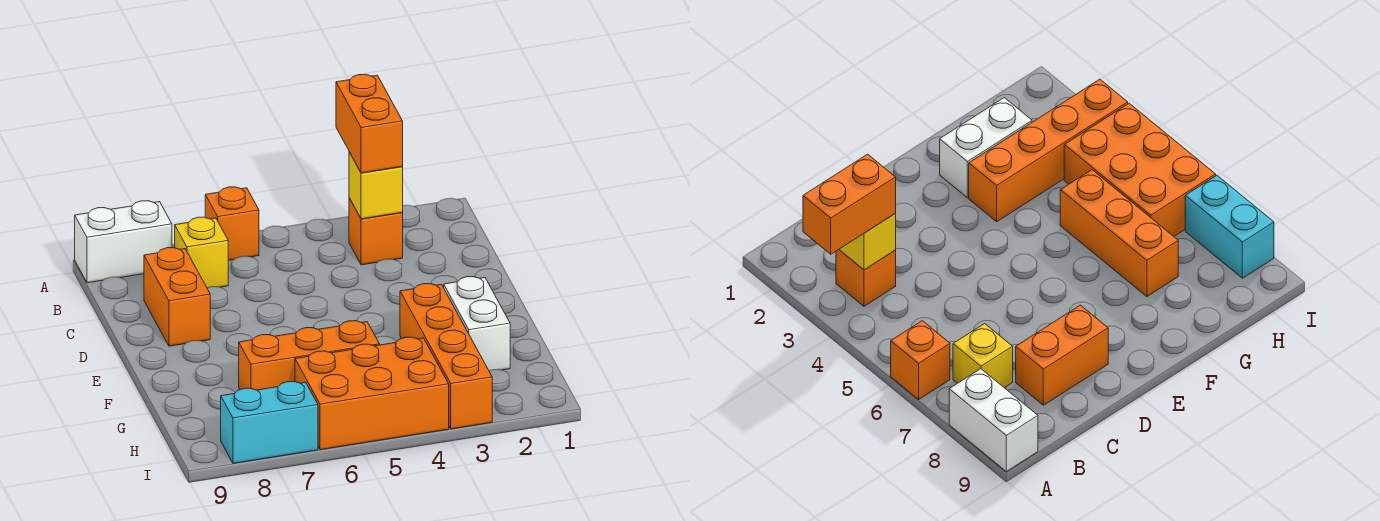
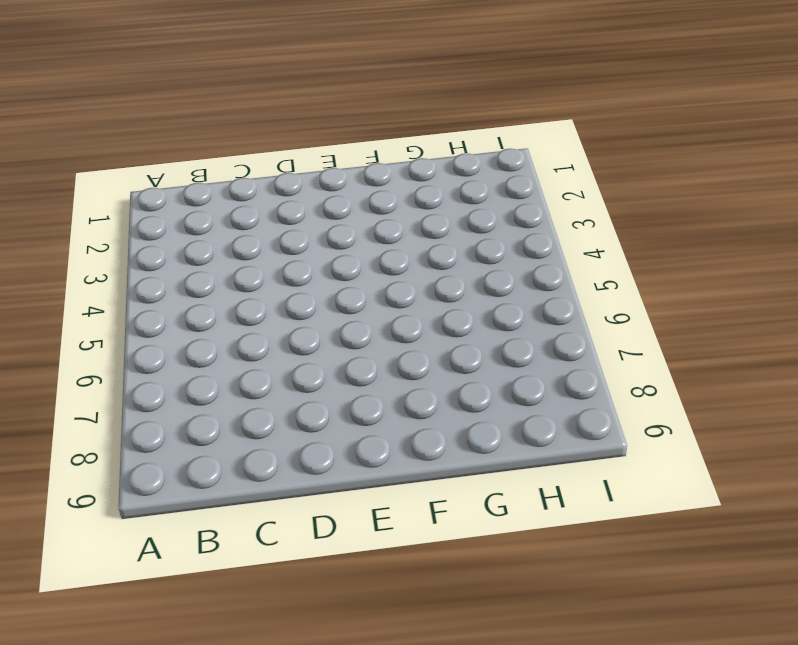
none -> orange 1x1 brick [205,187,259,260]
none -> white 1x2 brick [75,201,172,283]
none -> orange 1x1 brick [349,198,403,265]

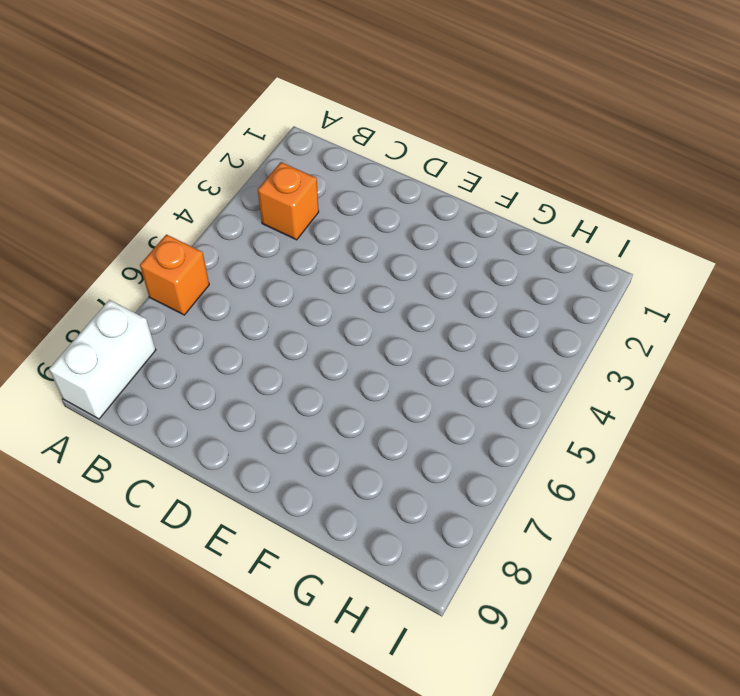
none -> yellow 1x1 brick [175,217,228,288]
none -> orange 1x2 brick [144,248,210,346]
none -> white 1x2 brick [444,277,510,371]

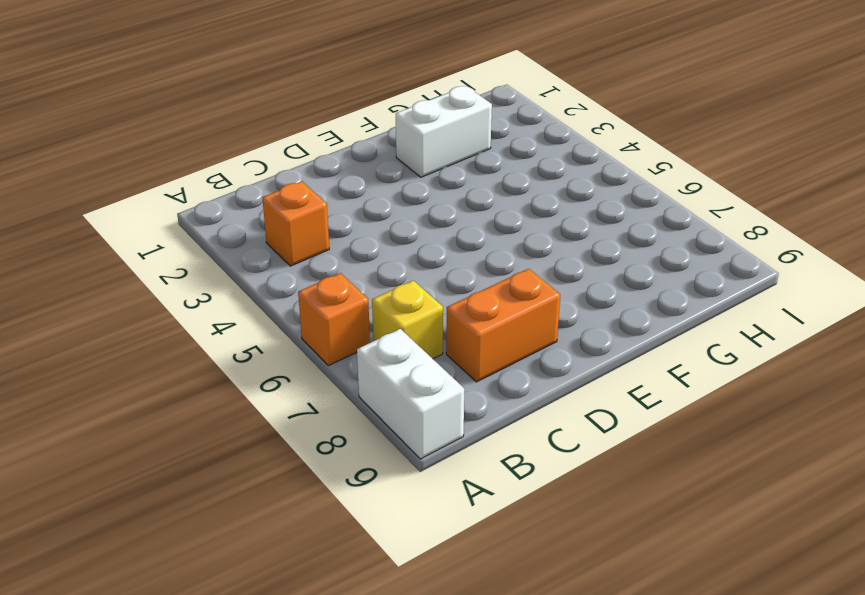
none -> orange 1x4 brick [400,284,492,429]
none -> orange 1x3 brick [239,321,380,390]
none -> orange 2x3 brick [295,337,449,450]

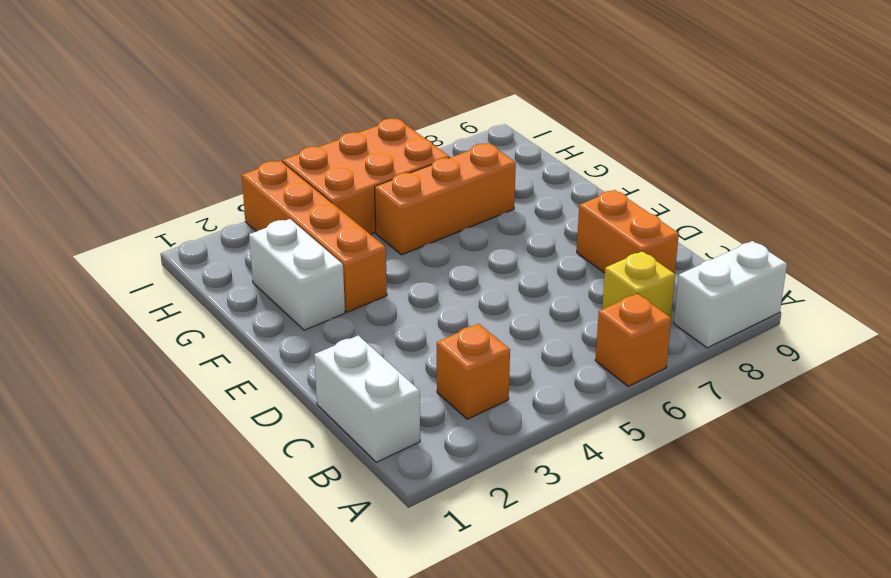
white 1x2 brick [314,335,420,462] -> none
none -> cyan 1x2 brick [221,382,318,463]
none -> yellow 1x1 brick [349,152,403,219]
none -> orange 1x2 brick [336,74,403,173]

